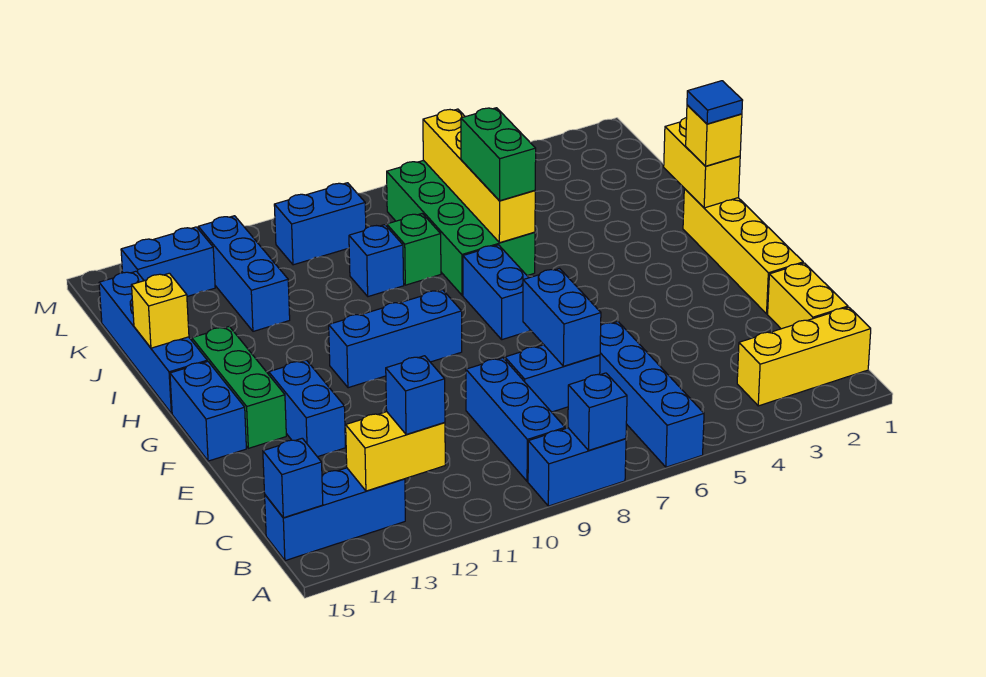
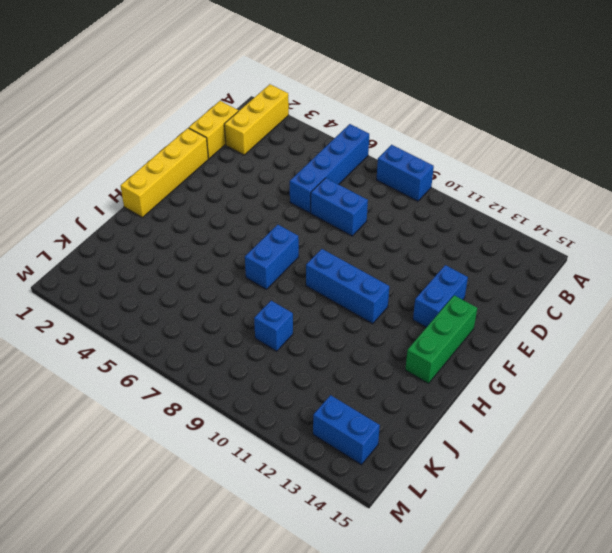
yellow 1x3 brick [224,84,289,155] -> yellow 1x3 brick turned to [737,307,871,406]
none -> blue 1x3 brick [466,358,565,481]
none -> blue 1x3 brick [265,468,405,561]
none -> blue 1x2 brick [170,361,246,461]
none -> blue 1x4 brick [99,271,207,413]

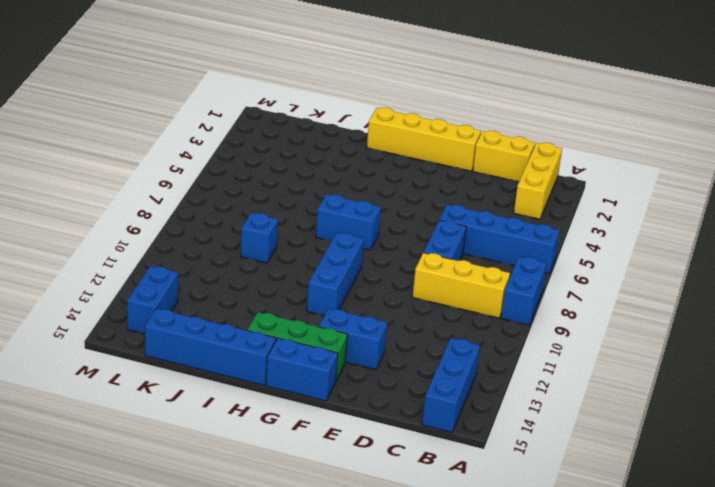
yellow 1x3 brick [413,252,510,318] -> blue 1x3 brick [466,358,565,481]
none -> green 2x4 brick [387,160,535,295]
none -> green 1x1 brick [387,214,441,285]
none -> blue 1x3 brick [198,216,290,331]
none -> blue 1x2 brick [274,183,366,265]

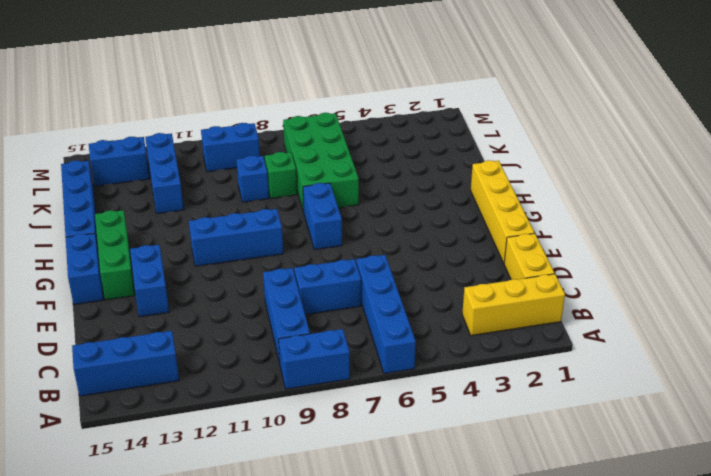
none -> blue 1x1 brick [568,373,627,450]
none -> yellow 1x2 brick [346,412,445,491]
none -> blue 1x1 brick [263,438,323,518]
none -> blue 1x2 brick [523,268,601,366]

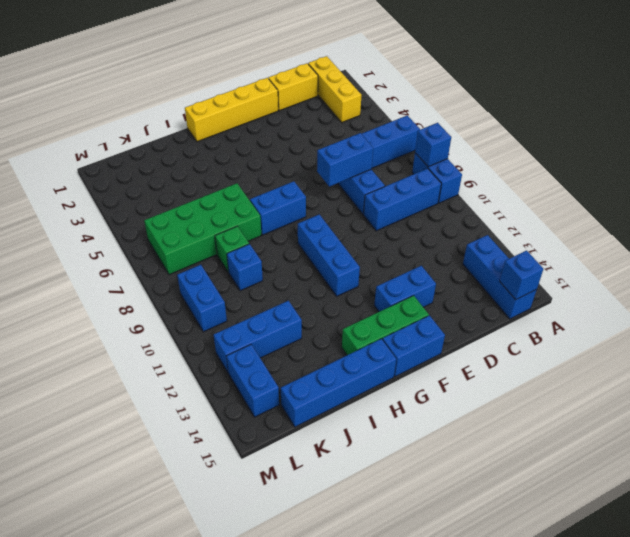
none -> yellow 1x2 brick [346,412,445,491]
none -> yellow 1x2 brick [664,118,740,208]
none -> yellow 1x4 brick [423,109,535,243]
none -> yellow 1x1 brick [132,273,189,348]

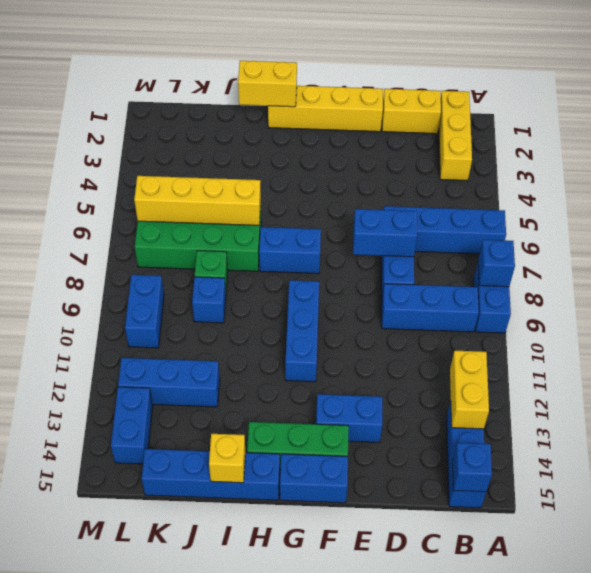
none -> blue 1x1 brick [386,356,445,435]
none -> yellow 1x1 brick [686,105,742,166]
none -> green 1x2 brick [461,108,536,201]
none -> blue 1x1 tile [687,81,743,124]

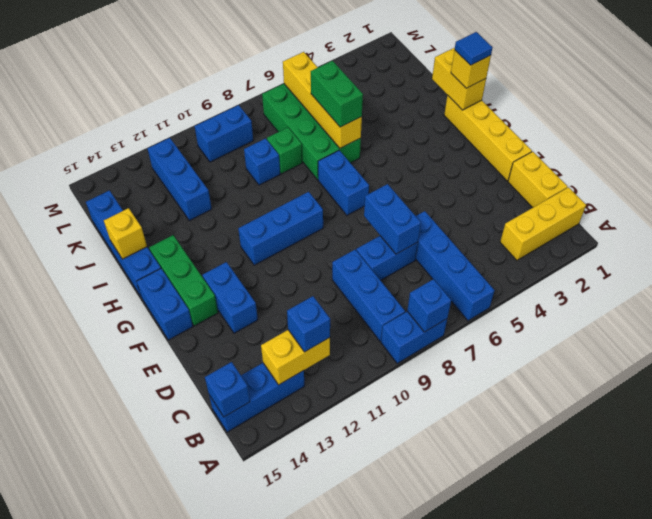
none -> blue 1x2 brick [121,227,215,296]

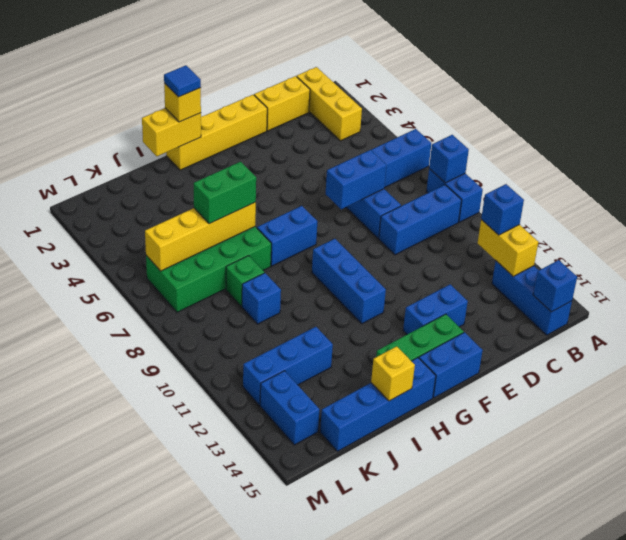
none -> blue 1x2 brick [274,183,366,265]

